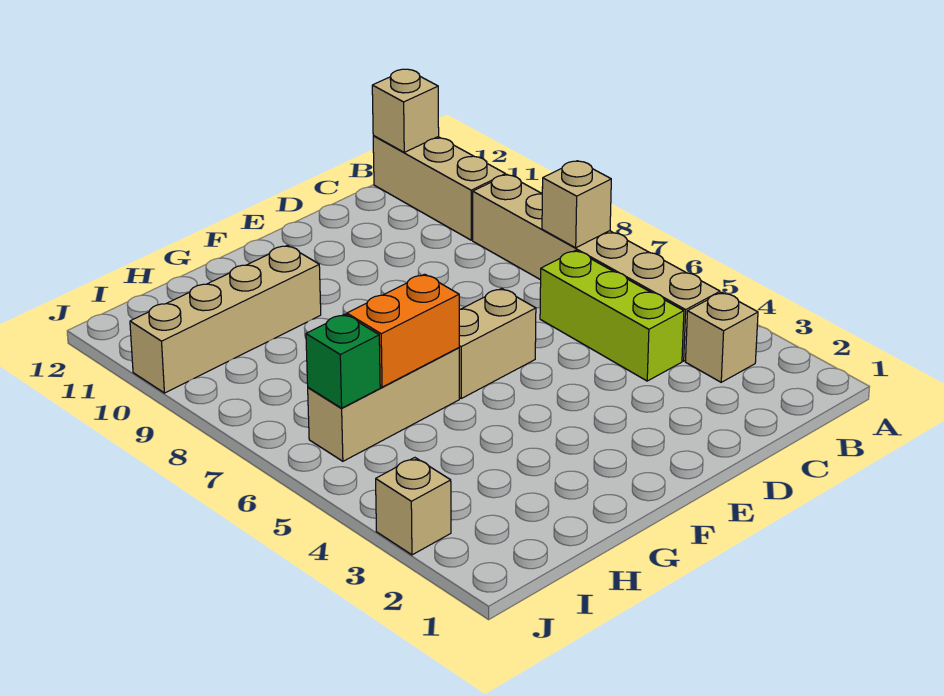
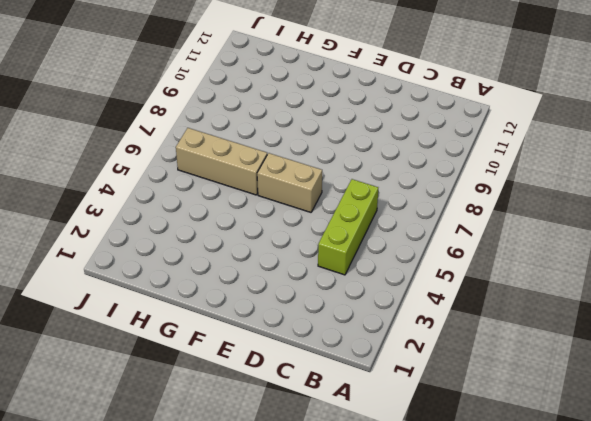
none -> tan 1x1 brick [686,292,758,382]
none -> tan 1x6 brick [473,175,720,361]
none -> tan 1x3 brick [373,136,506,240]

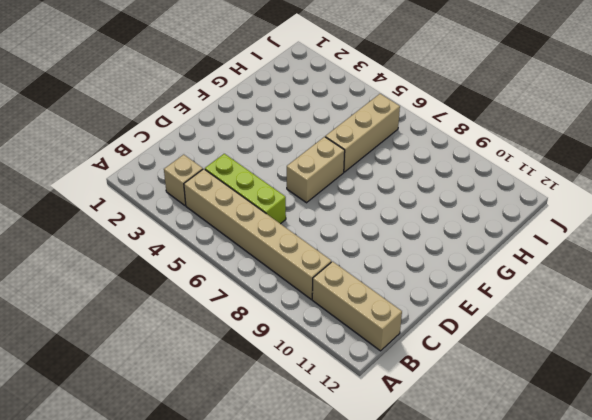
none -> tan 1x4 brick [130,245,321,393]
none -> tan 1x1 brick [376,458,451,555]
none -> tan 1x1 brick [542,161,611,248]

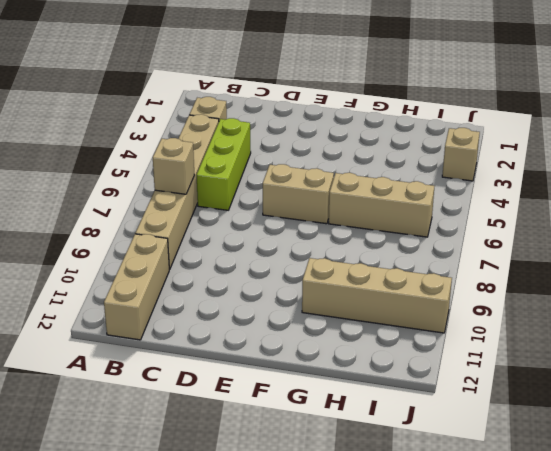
none -> tan 1x1 brick [372,69,439,152]
none -> orange 1x2 brick [347,274,459,387]
none -> green 1x1 brick [306,314,380,408]

